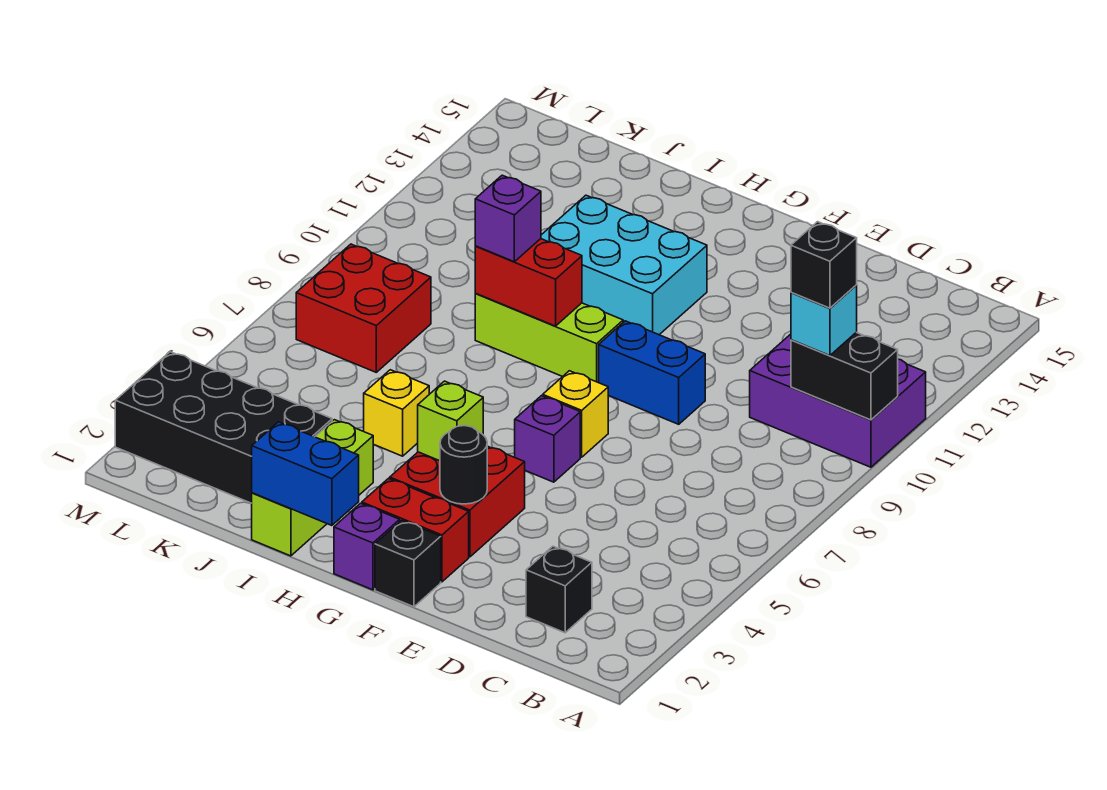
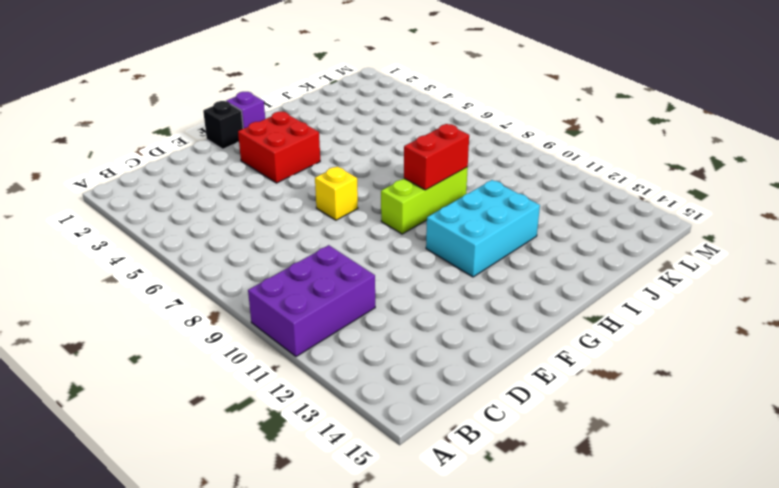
none -> black 1x1 brick [526,546,592,633]
none -> blue 1x2 brick [599,321,705,424]
none -> red 1x2 brick [362,478,469,582]

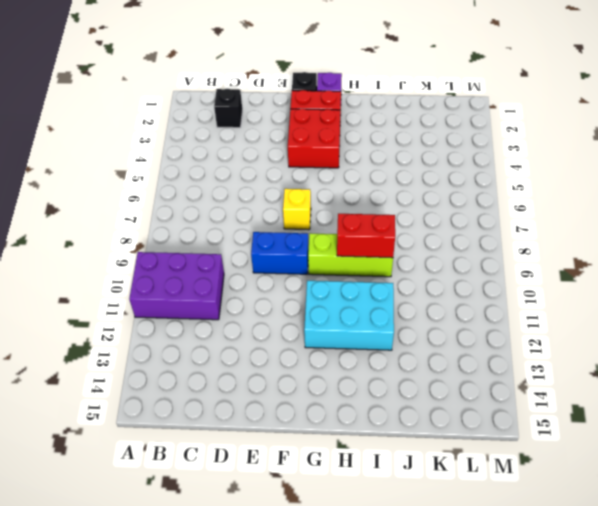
none -> purple 1x1 brick [515,396,580,482]
none -> lime 1x3 brick [251,420,373,556]
none -> yellow 1x1 brick [364,370,429,456]

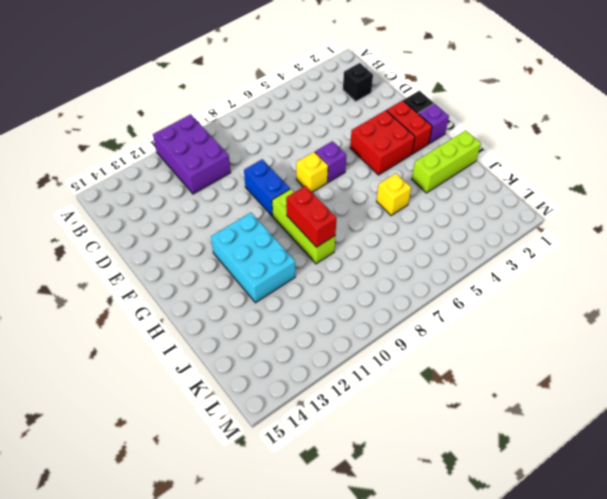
none -> black 2x4 brick [115,352,332,503]
none -> red 2x2 brick [296,244,431,372]
none -> black 1x2 brick [791,332,898,420]

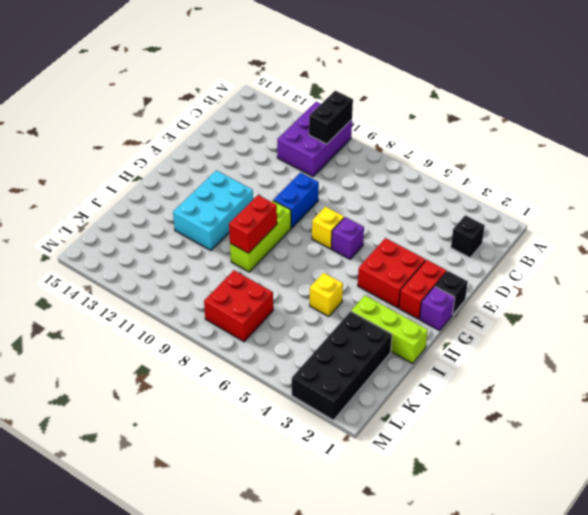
none -> black 1x1 round brick [440,426,487,504]
none -> lime 1x1 brick [418,381,483,461]
none -> blue 1x2 brick [252,422,359,526]

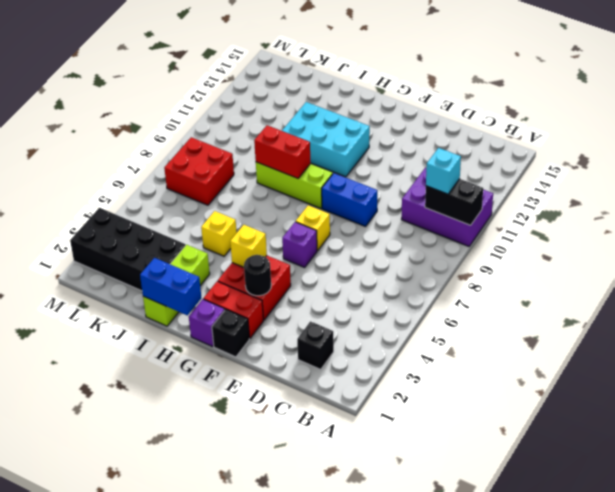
yellow 1x1 brick [230,225,267,267] -> lime 1x1 brick [418,381,483,461]
none -> purple 1x1 brick [475,175,541,262]
none -> black 1x1 brick [791,222,857,308]

